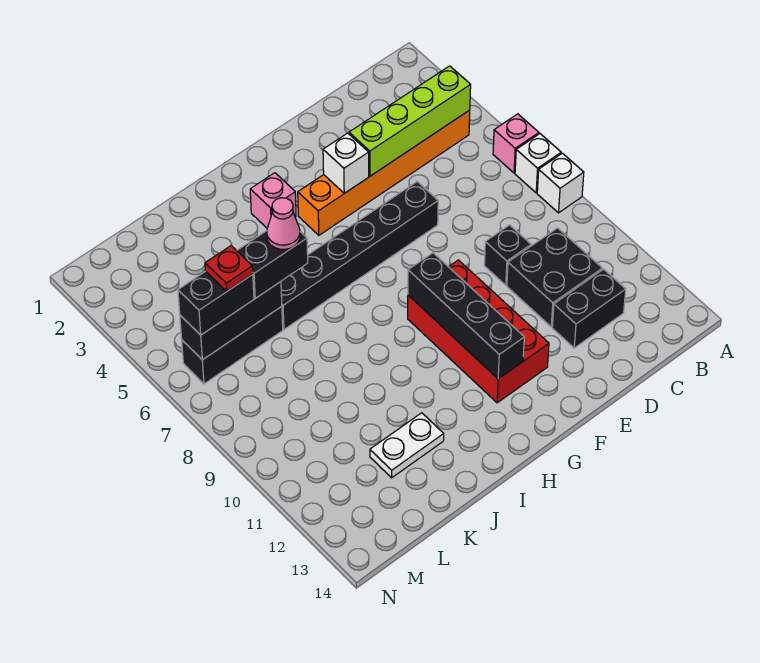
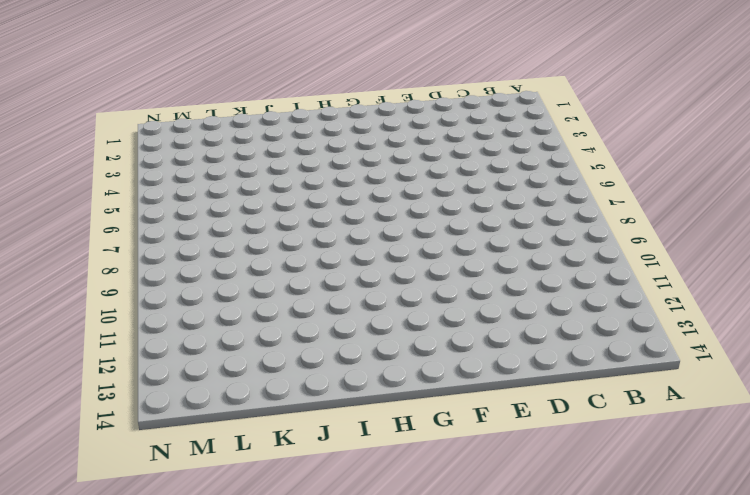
none -> pink 1x1 brick [493,114,539,173]
none -> white 1x1 brick [515,134,561,193]
none -> white 1x1 brick [537,153,584,213]

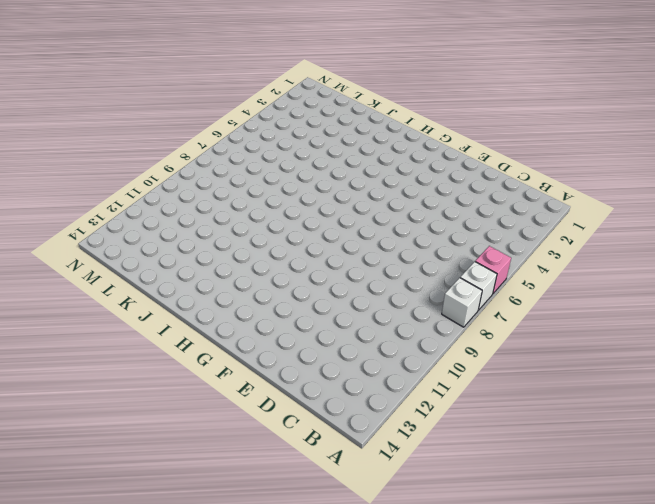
none -> orange 1x6 brick [298,110,470,235]
none -> black 2x2 brick [507,228,602,327]
none -> black 1x2 brick [552,269,626,348]

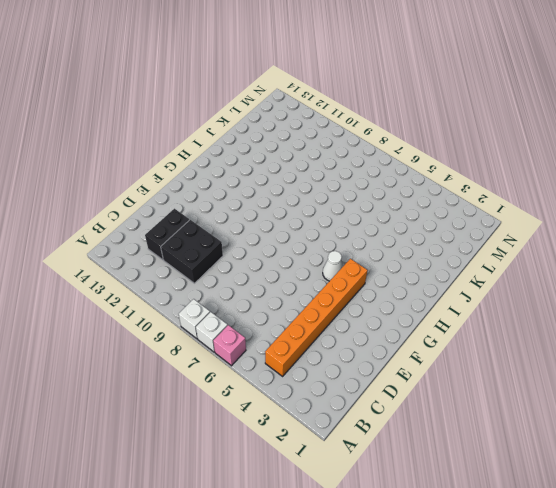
white 1x1 cone [323,251,343,281] -> none
none -> black 1x1 brick [484,225,531,285]
none -> black 1x6 brick [281,182,438,329]
none -> red 2x4 brick [408,260,549,403]

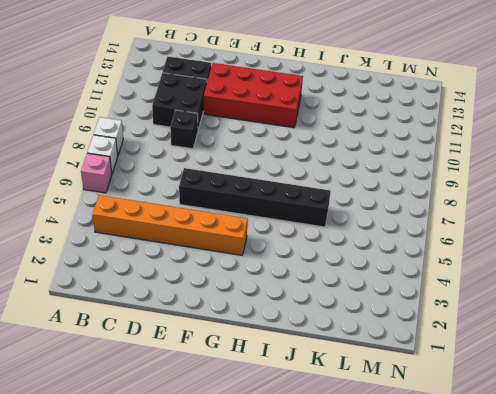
red 2x4 brick [204,63,303,128] -> red 2x4 brick turned to [408,260,549,403]
none -> pink 1x1 brick [250,173,296,228]
none -> white 1x2 plate [370,413,444,478]
none -> black 1x3 brick [182,306,283,384]

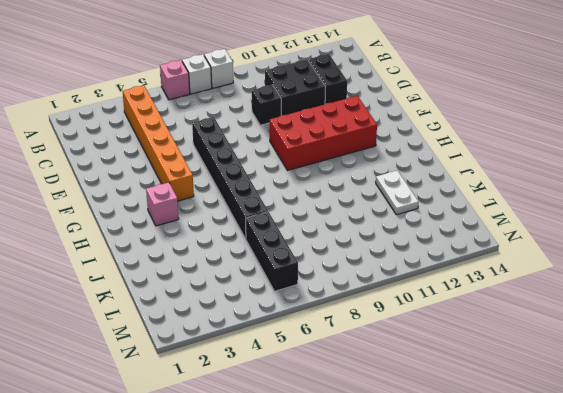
none -> lime 1x4 brick [349,66,471,176]
none -> white 1x1 brick [323,133,369,193]
none -> black 1x4 brick [408,253,524,379]

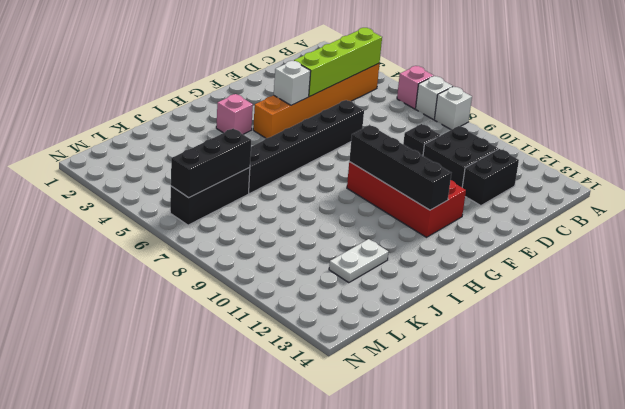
none -> black 1x2 brick [237,231,308,298]
none -> black 1x2 brick [178,271,254,335]
none -> pink 1x1 cone [267,198,300,249]

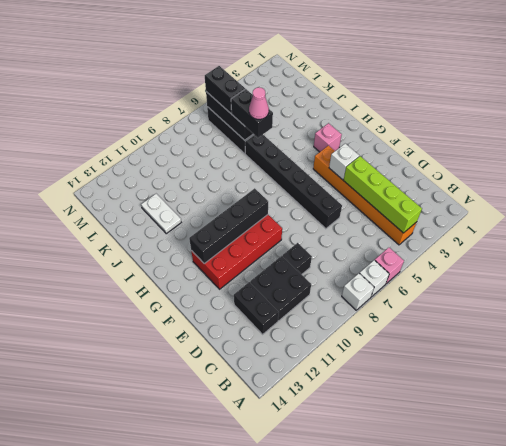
none -> red 1x1 plate [205,246,253,291]

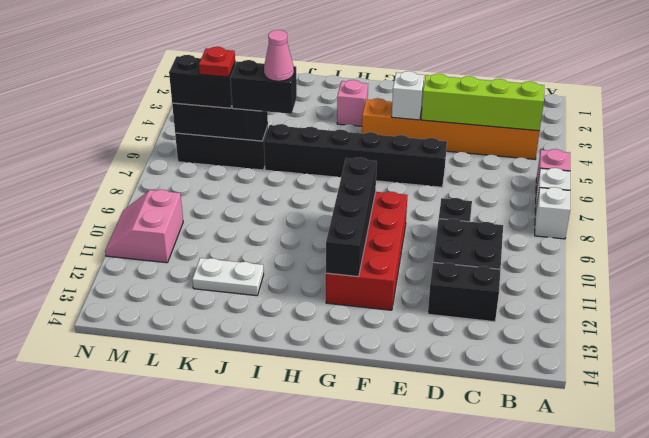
pink 2x2 slope [105,190,183,263] -> none

